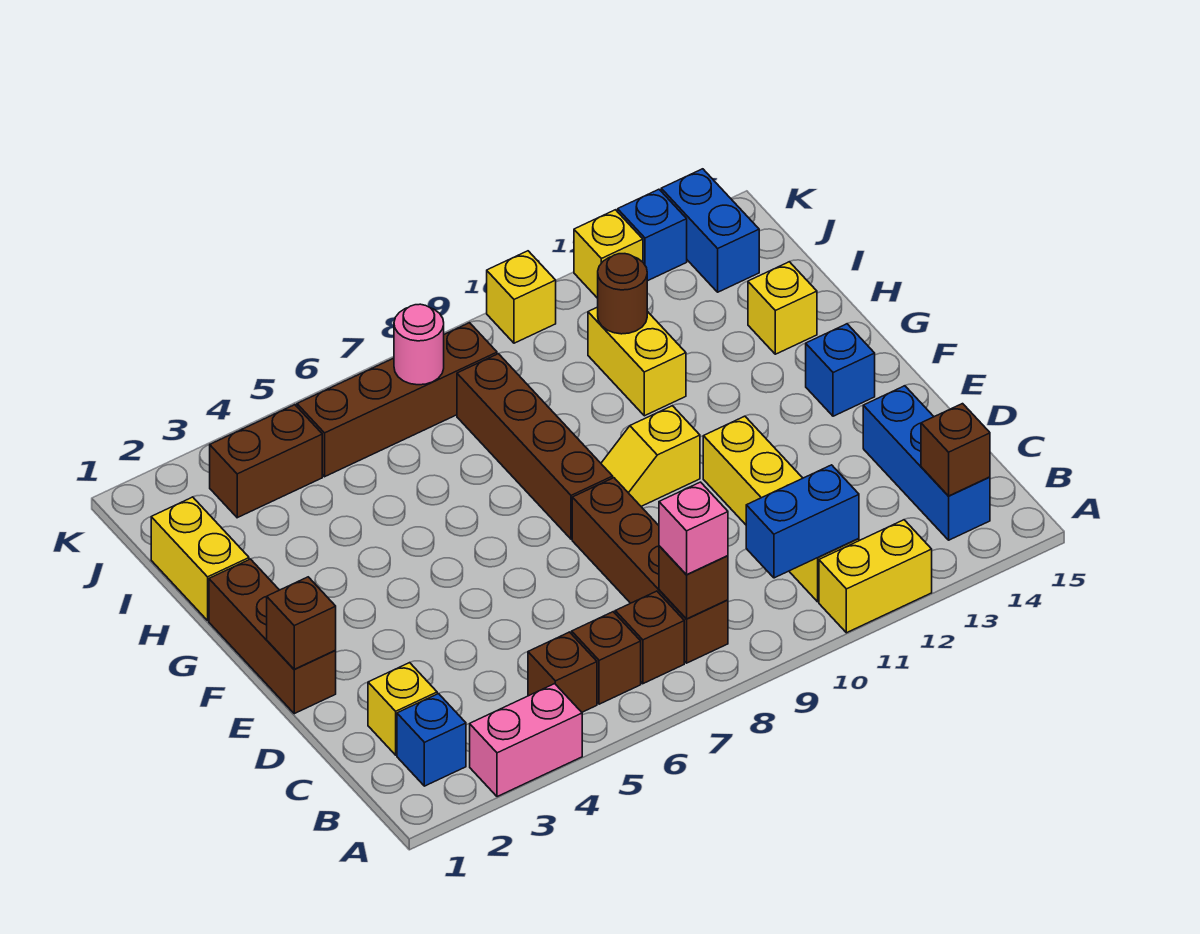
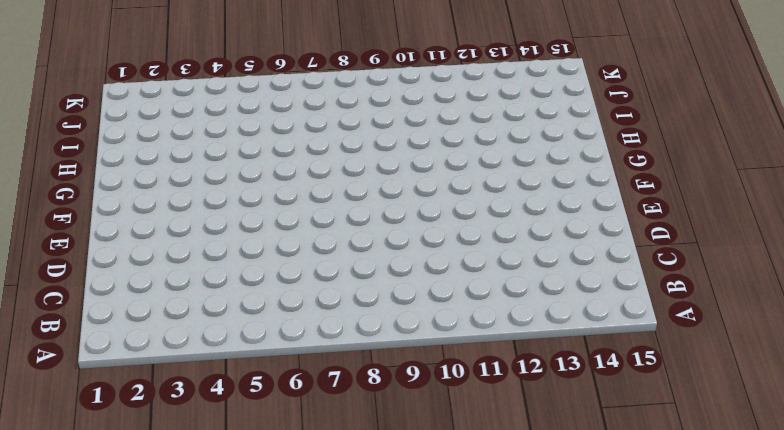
none -> pink 1x2 brick [470,684,582,797]
none -> yellow 1x2 brick [819,520,932,633]
none -> blue 1x1 brick [397,694,466,786]
none -> brown 1x1 brick [528,632,597,712]

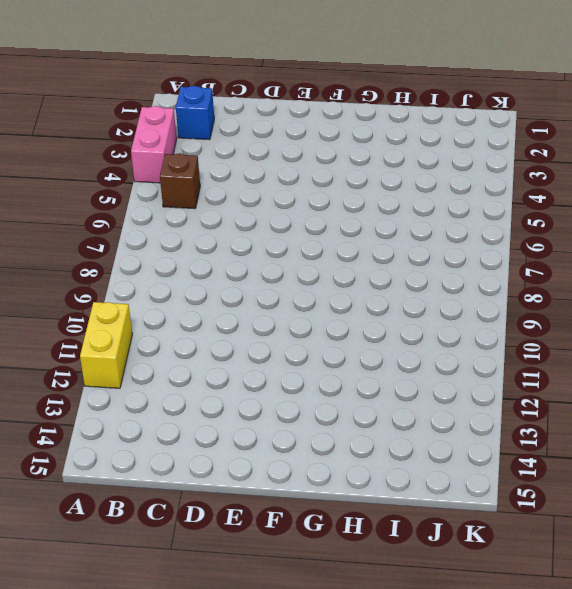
none -> brown 1x1 brick [572,612,641,704]
none -> brown 1x1 brick [615,591,684,684]
none -> brown 1x4 brick [572,478,728,663]
none -> yellow 1x4 brick [703,416,859,602]

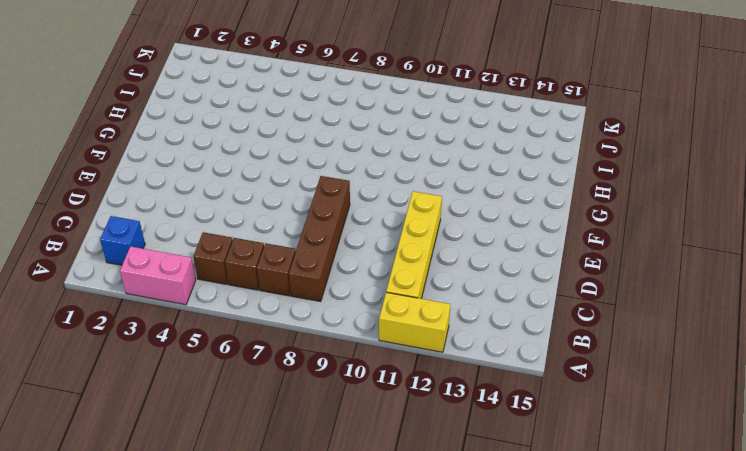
none -> blue 1x3 brick [863,386,990,540]
none -> yellow 1x1 brick [368,663,437,755]
none -> brown 1x3 brick [209,559,336,714]
none -> brown 1x4 brick [457,354,613,539]

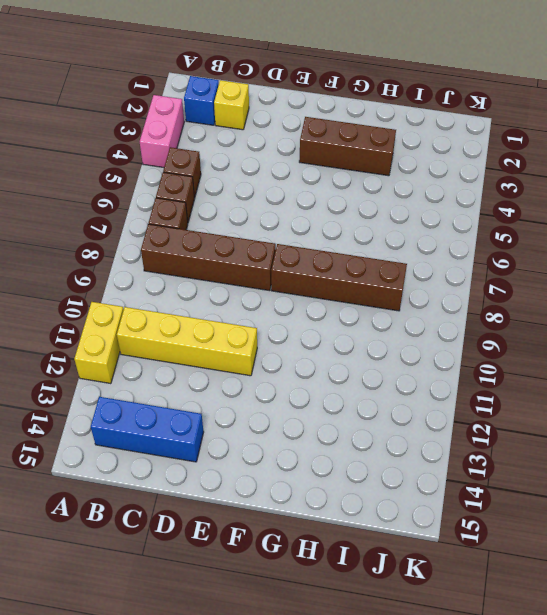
brown 1x3 brick [299,117,396,176] -> brown 1x3 brick moved to [209,559,336,714]
none -> yellow 1x2 slope [601,406,700,506]
none -> blue 1x1 brick [806,324,875,416]
none -> yellow 1x2 brick [151,497,249,620]
none -> yellow 1x2 brick [588,307,686,416]

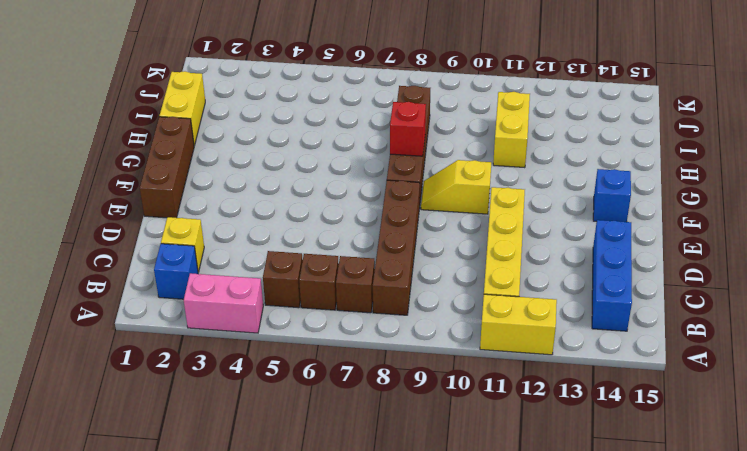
red 1x1 brick [390,102,426,156] -> none
none -> yellow 1x1 brick [748,262,817,354]
none -> brown 1x2 brick [210,405,322,518]
none -> brown 1x4 brick [297,323,497,477]
none -> blue 1x2 brick [661,169,759,292]

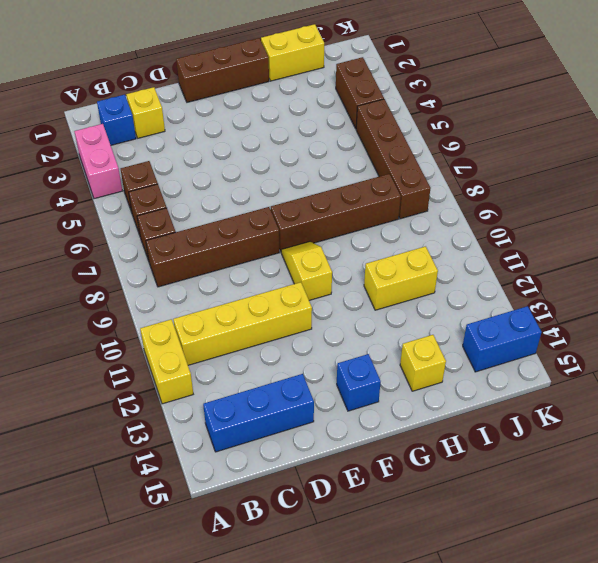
none -> yellow 1x1 brick [487,251,556,343]
none -> yellow 1x1 brick [574,210,643,298]
none -> blue 1x1 brick [618,189,687,281]
none -> brown 1x1 brick [659,546,728,619]

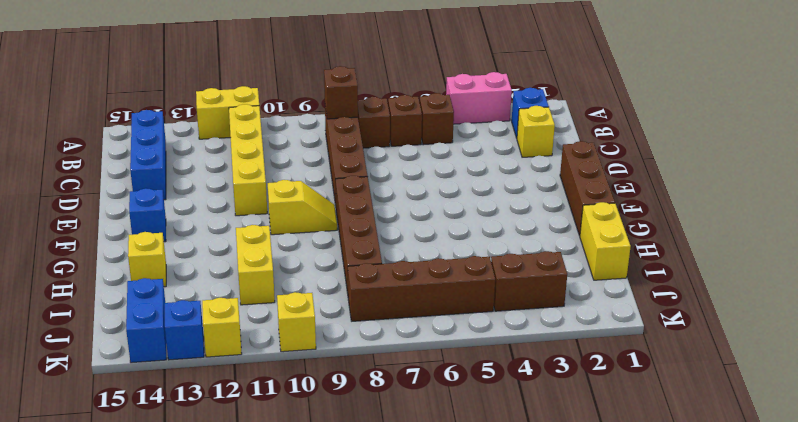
none -> blue 1x2 brick [746,465,859,578]
none -> brown 1x1 brick [921,404,990,496]
none -> brown 1x1 brick [267,577,336,669]
none -> brown 1x1 round brick [598,254,647,334]

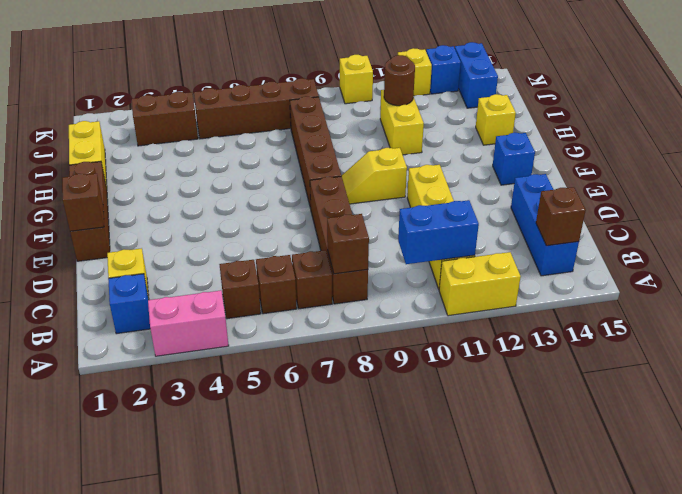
none -> pink 1x1 round brick [394,304,444,385]
none -> pink 1x1 brick [659,482,728,575]

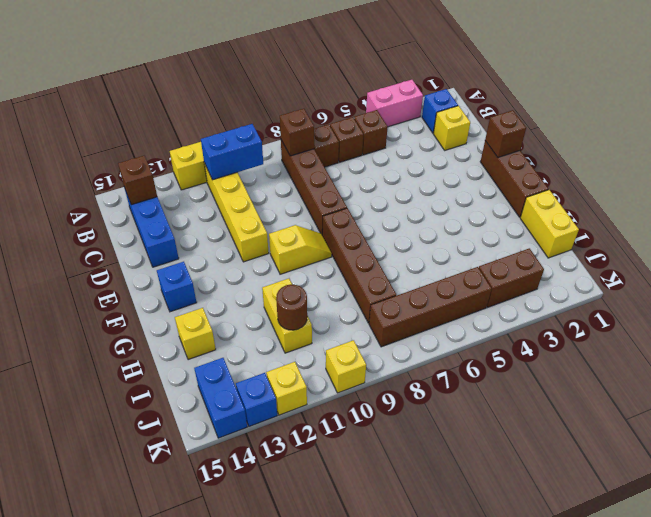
none -> pink 1x1 round brick [394,304,444,385]
none -> pink 1x1 brick [659,482,728,575]

